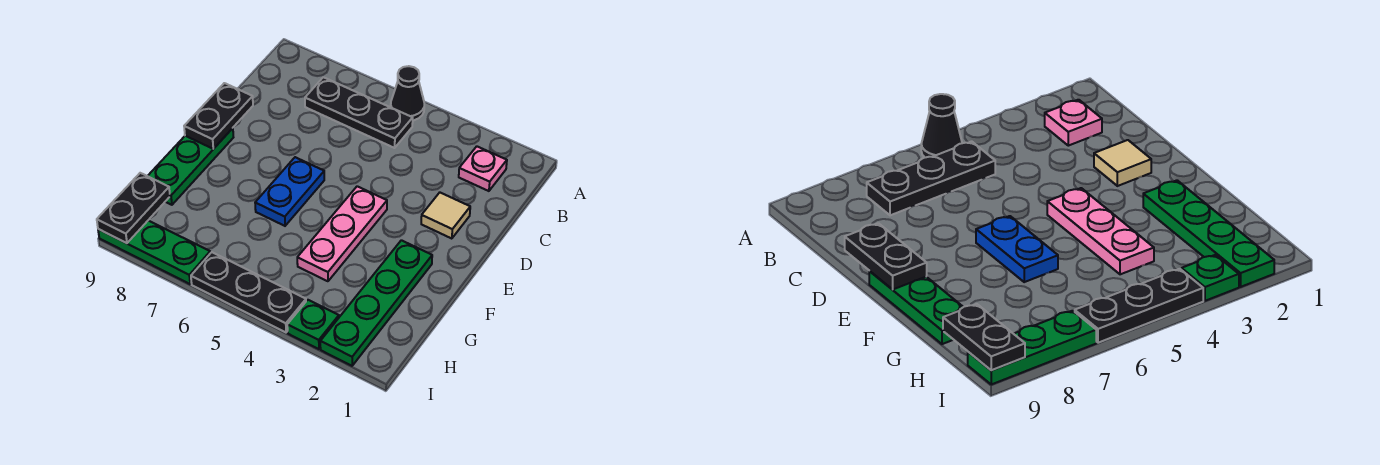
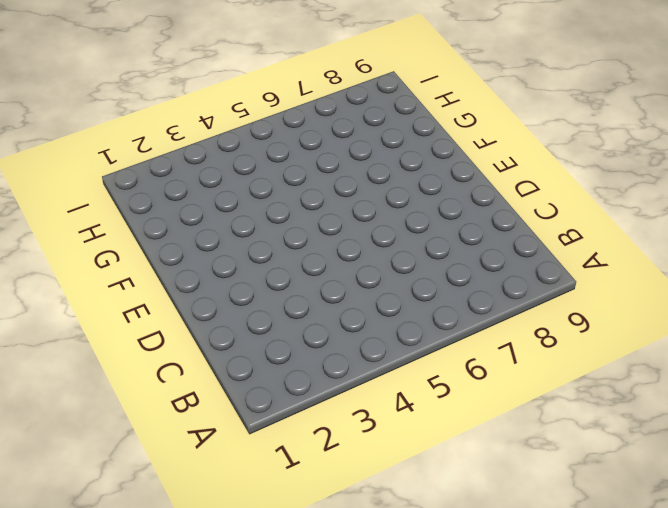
none -> black 1x1 cone [391,66,424,120]
none -> pink 1x1 plate [459,146,507,191]
none -> black 1x3 plate [305,77,413,148]

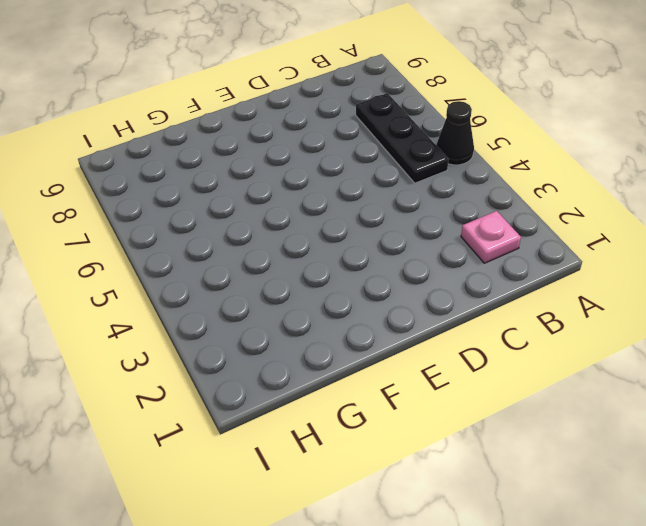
none -> tan 1x1 tile [421,193,470,239]
none -> pink 1x3 plate [297,186,387,281]
none -> blue 1x2 plate [255,157,324,226]

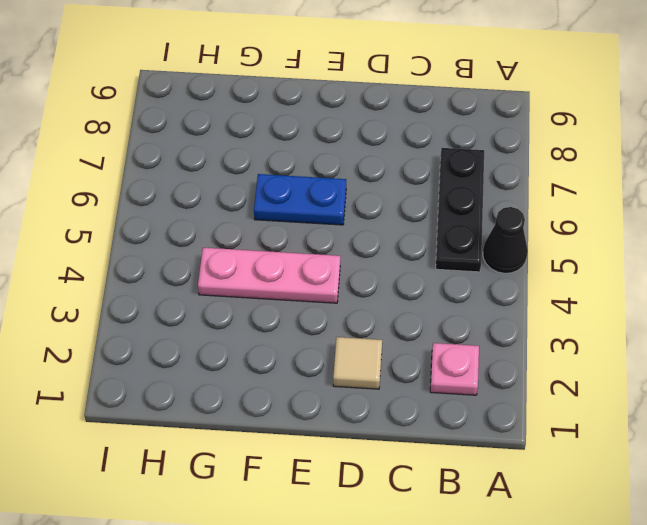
none -> green 1x3 plate [148,128,233,205]
none -> green 1x4 plate [320,240,432,366]
none -> green 1x1 plate [287,300,339,349]

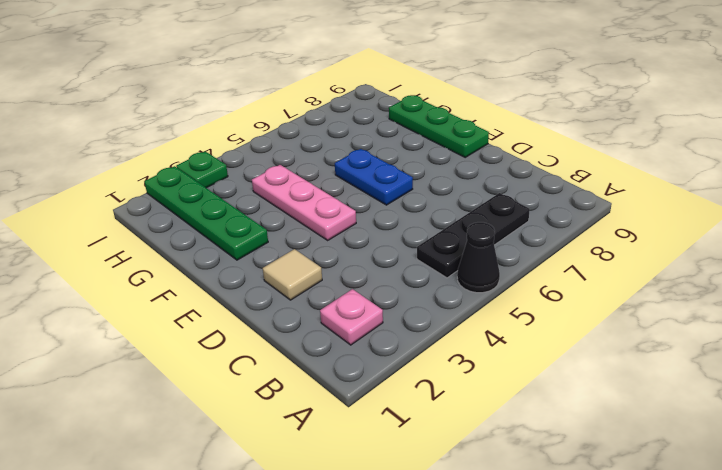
none -> black 1x3 plate [191,252,306,332]
none -> green 1x3 plate [98,221,210,284]
none -> black 1x2 plate [184,83,253,149]

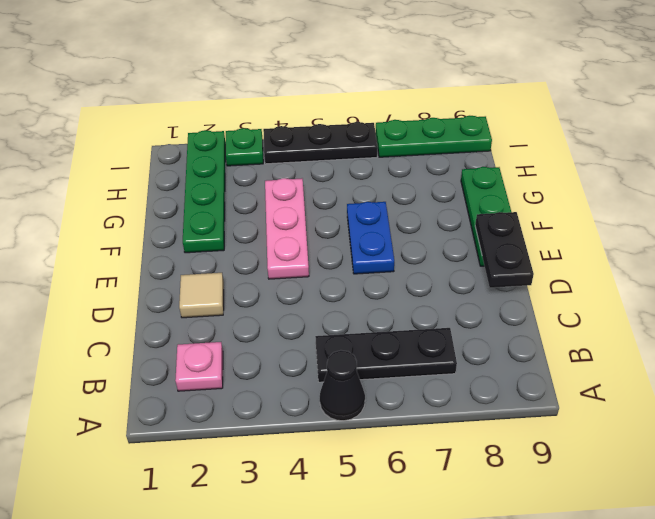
none -> black 1x2 plate [97,173,170,243]

